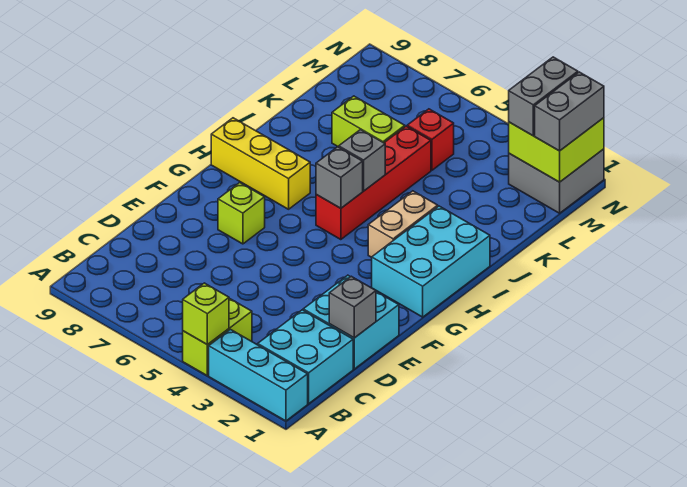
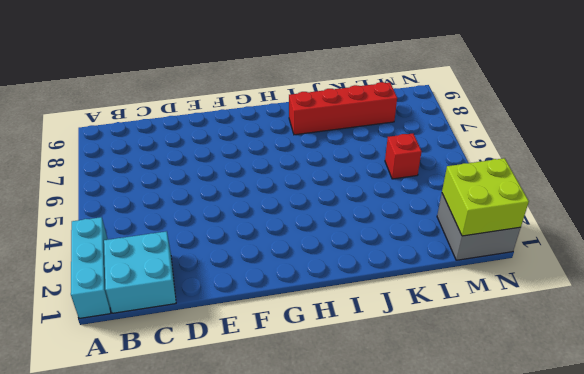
red 1x4 brick [289,82,397,135] -> red 1x4 brick moved to [316,126,431,240]
none -> lime 1x2 brick [183,298,252,376]
none -> cyan 2x2 brick [303,275,399,369]
none -> lime 1x1 brick [218,183,265,244]

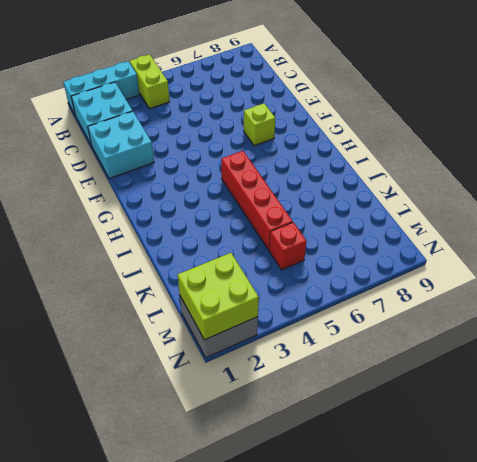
none -> cyan 2x3 brick [372,206,490,317]
none -> tan 1x2 brick [368,191,438,257]
none -> yellow 1x3 brick [211,118,310,209]

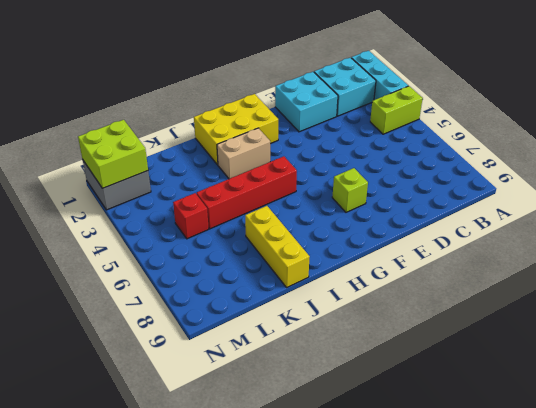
yellow 2x3 brick [194,94,278,165] -> cyan 2x3 brick [372,206,490,317]
yellow 1x3 brick [245,206,310,287] -> yellow 1x3 brick moved to [211,118,310,209]
none -> lime 1x2 brick [332,96,405,147]
none -> lime 1x1 brick [183,283,229,345]
none -> grey 1x1 brick [329,276,376,338]

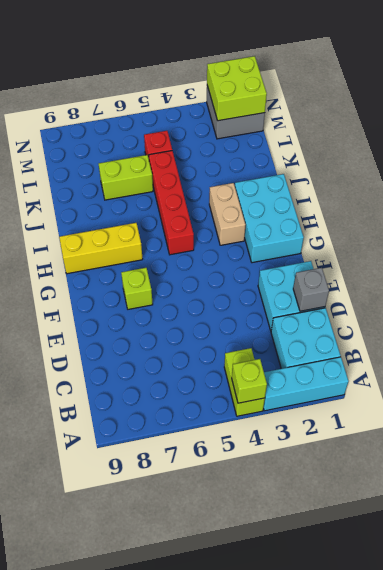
none -> grey 1x1 brick [316,147,363,208]
none -> grey 1x1 brick [339,130,385,191]
none -> grey 1x2 brick [535,72,604,151]

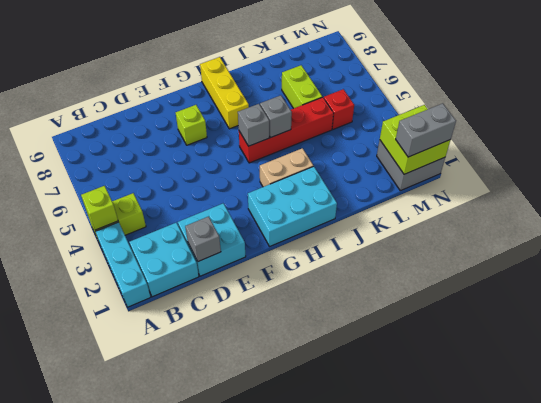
none -> grey 1x2 brick [509,57,578,136]

